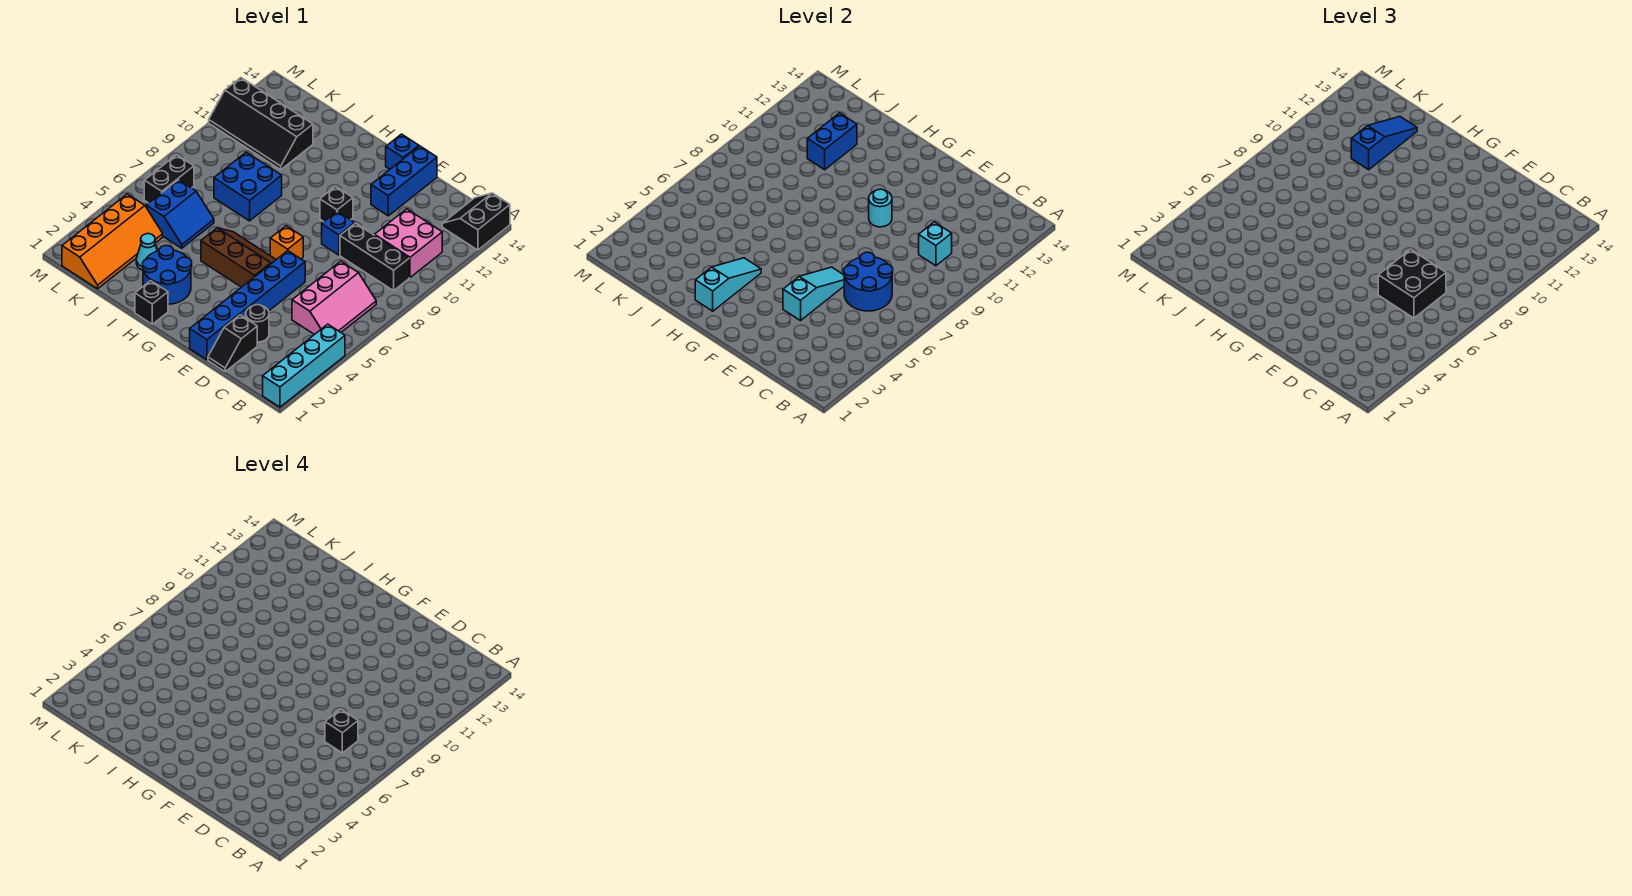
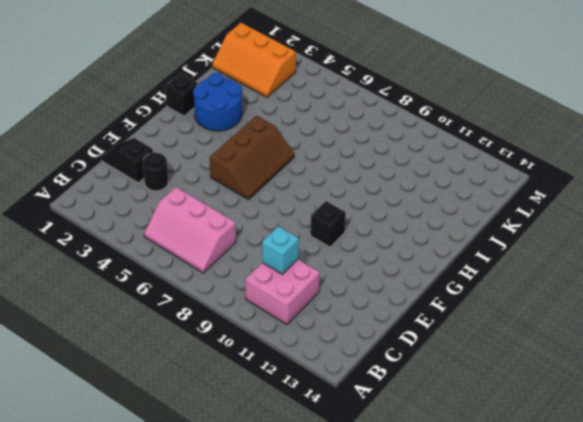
orange 2x3 slope [212,23,296,97] -> orange 2x4 slope [62,194,163,289]
none -> cyan 1x4 brick [263,324,345,407]
none -> black 2x2 slope [442,193,510,250]
none -> black 1x3 brick [340,223,409,291]
none -> blue 1x6 brick [190,251,305,360]

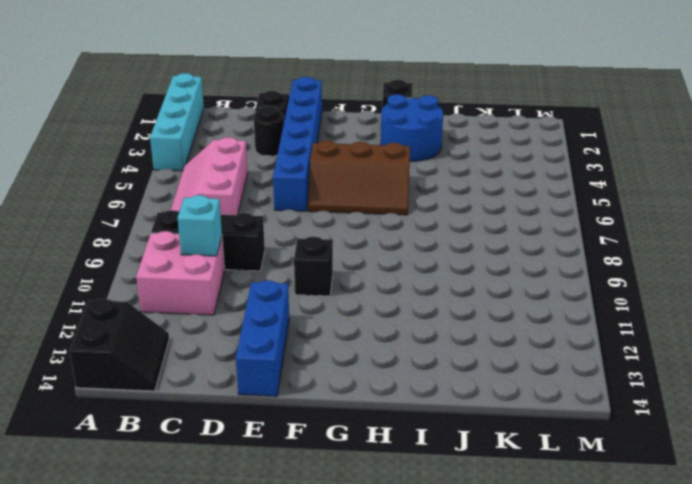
none -> blue 1x1 brick [322,211,355,255]
none -> orange 1x1 brick [270,226,303,260]
none -> blue 1x1 brick [386,134,419,169]
none -> blue 2x2 brick [214,152,282,221]

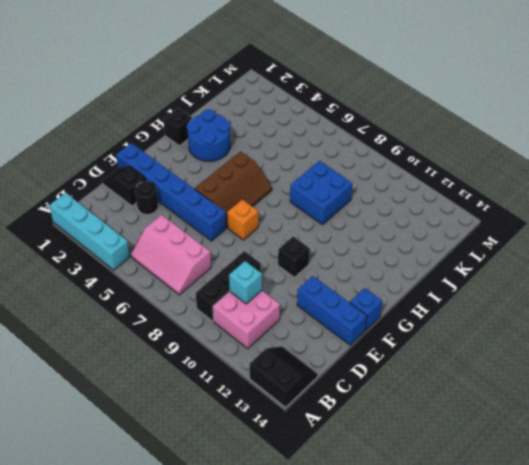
none -> blue 1x1 brick [322,211,355,255]
none -> cyan 1x1 cone [136,234,157,270]
none -> blue 2x2 slope [146,180,214,248]
none -> black 2x4 slope [209,78,313,170]

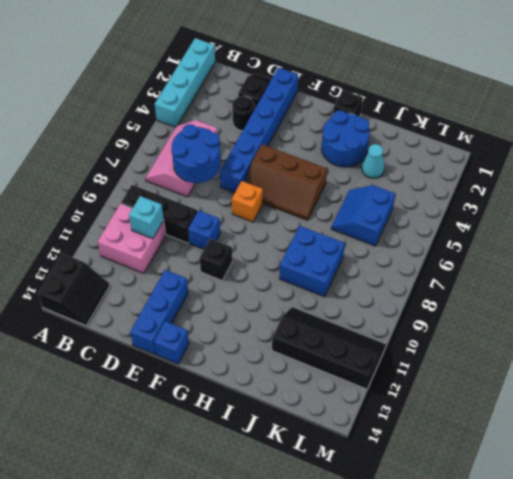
none -> orange 2x4 slope [62,194,163,289]
none -> black 1x2 brick [144,155,194,203]
none -> cyan 1x3 slope [783,267,844,321]
none -> cyan 1x1 round brick [869,189,892,227]

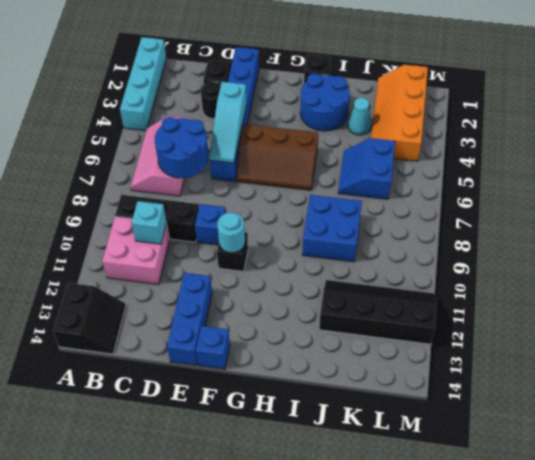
none -> orange 1x1 brick [270,226,303,260]
none -> black 1x2 brick [144,155,194,203]
none -> cyan 1x3 slope [695,258,761,311]
none -> blue 1x2 brick [807,113,857,170]

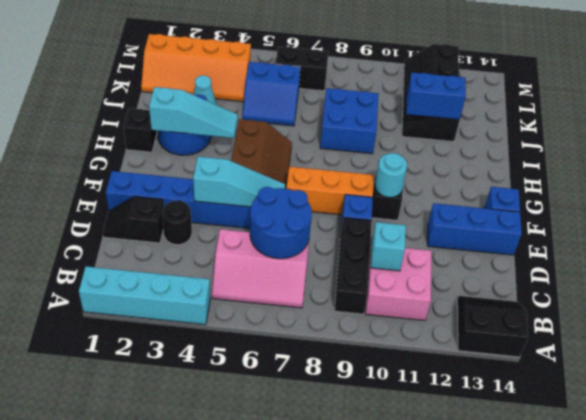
orange 1x3 brick [286,166,374,215] -> orange 1x1 brick [270,226,303,260]
none -> black 2x2 brick [1378,249,1446,318]
none -> blue 1x3 slope [1351,116,1417,170]
none -> black 1x1 brick [325,709,358,753]

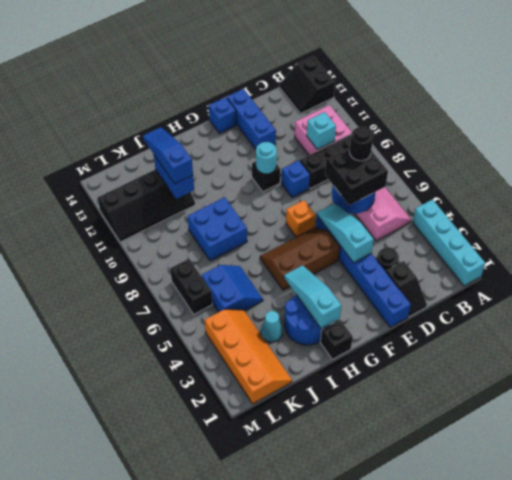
black 1x1 round brick [349,127,373,161] -> black 1x1 brick [325,709,358,753]

